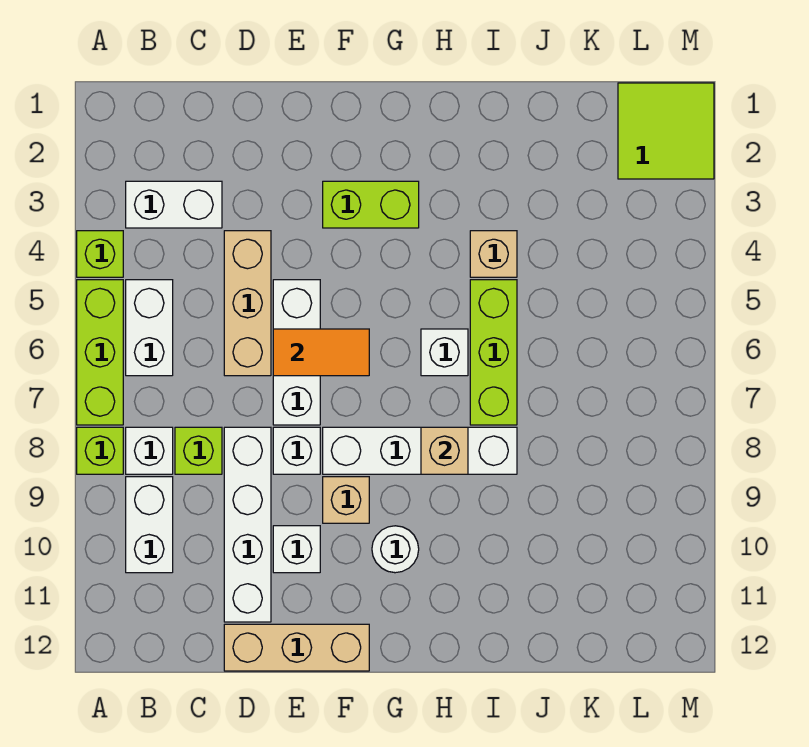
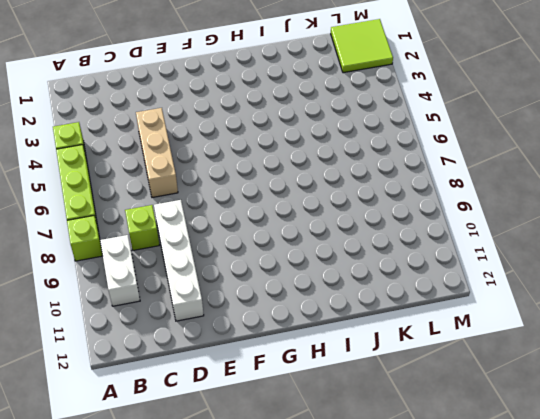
none -> white 1x2 brick [126,181,222,228]
none -> white 1x2 brick [126,280,173,376]
none -> white 1x1 brick [126,427,173,474]

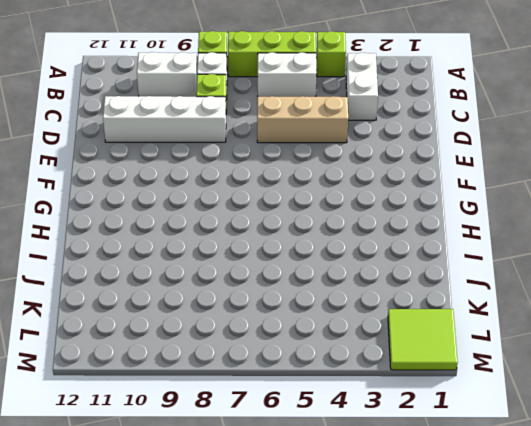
none -> tan 1x3 brick [224,624,369,671]
none -> white 1x3 brick [273,280,320,425]
none -> white 1x1 brick [273,427,320,474]

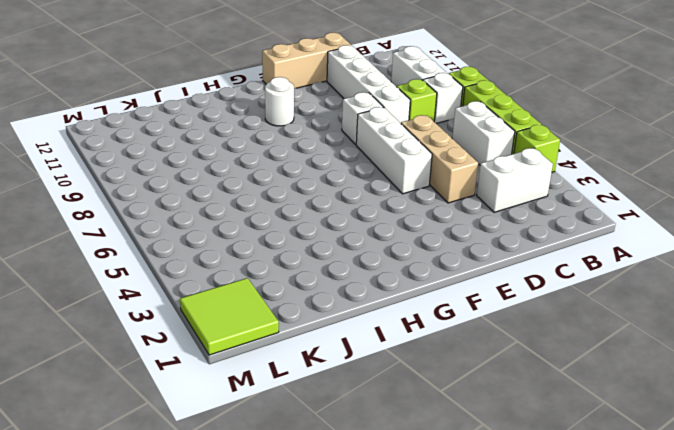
none -> white 1x1 brick [273,526,320,573]
none -> lime 1x2 brick [323,181,419,228]
none -> white 1x4 brick [323,427,517,474]

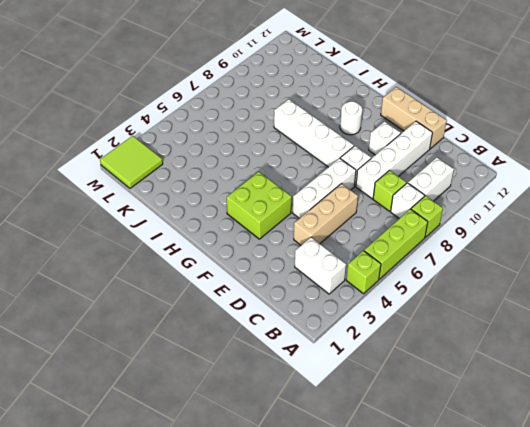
lime 2x2 brick [227,172,292,239] -> lime 1x2 brick [323,181,419,228]
none -> white 1x2 brick [126,280,173,376]
none -> tan 1x1 brick [323,477,369,523]
none -> white 1x1 brick [421,329,468,376]

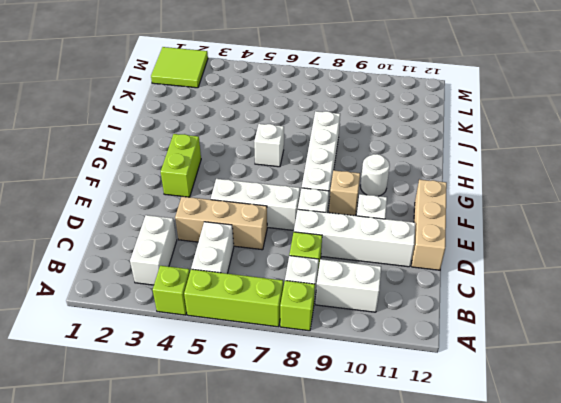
white 1x2 brick [191,222,234,274] -> white 1x2 brick turned to [126,280,173,376]
none -> tan 1x1 brick [470,231,517,277]
none -> lime 1x3 brick [470,280,517,425]
none -> orange 1x2 tile [273,329,369,376]

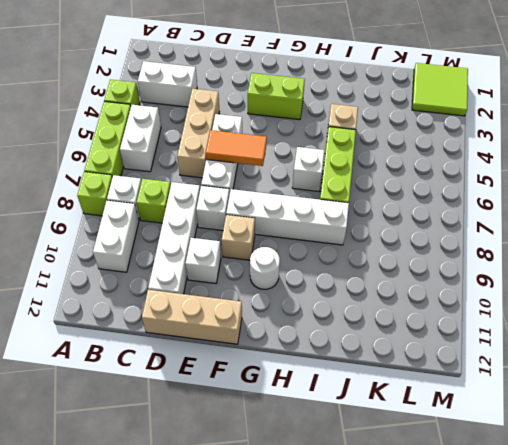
none -> tan 1x1 brick [421,427,468,474]

